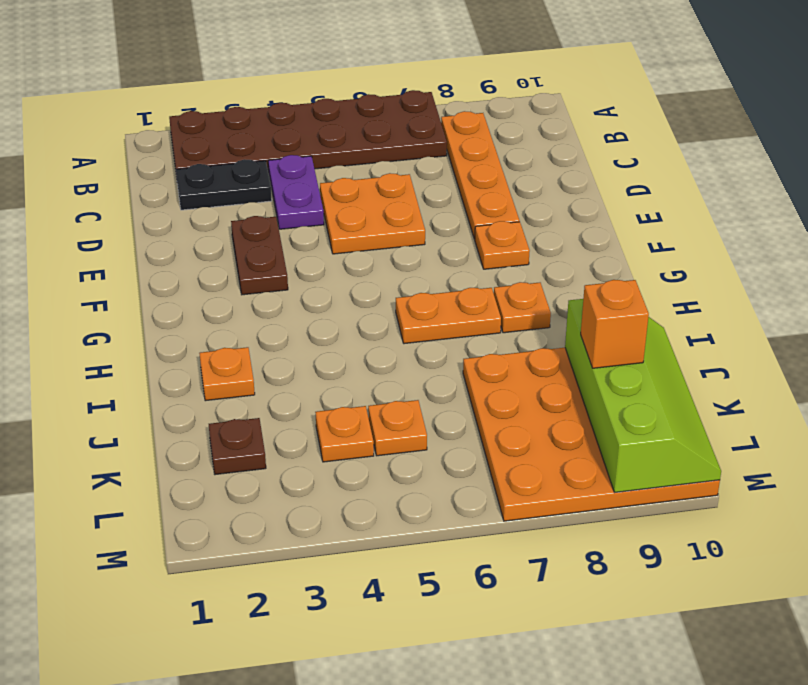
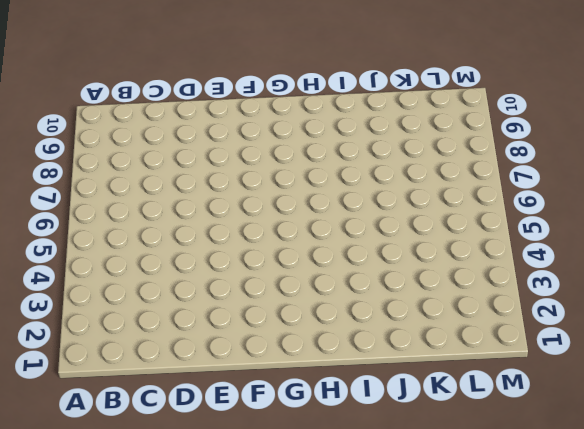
none -> brown 2x6 plate [169,90,447,177]
none -> orange 1x4 plate [441,111,520,239]
none -> black 1x2 plate [176,159,272,210]

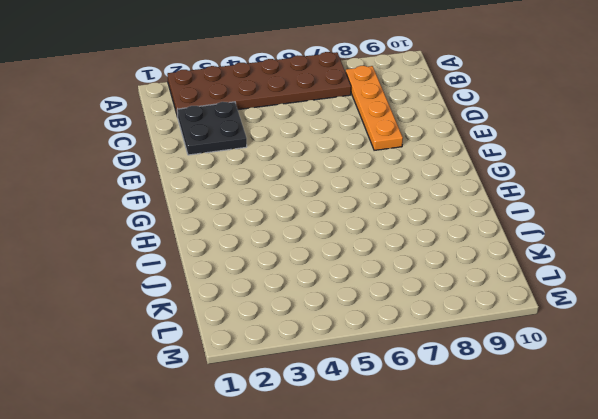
black 2x2 plate [177,102,247,155] -> black 1x2 plate [176,159,272,210]
none -> purple 1x2 plate [268,155,324,229]
none -> orange 2x2 plate [320,173,425,254]
none -> brown 1x2 plate [231,216,288,295]

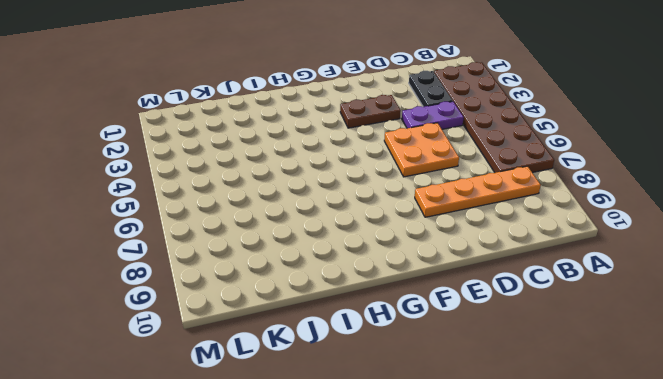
none -> orange 1x1 plate [475,221,530,269]
none -> orange 1x2 plate [396,288,501,344]
none -> orange 1x1 plate [494,282,551,333]

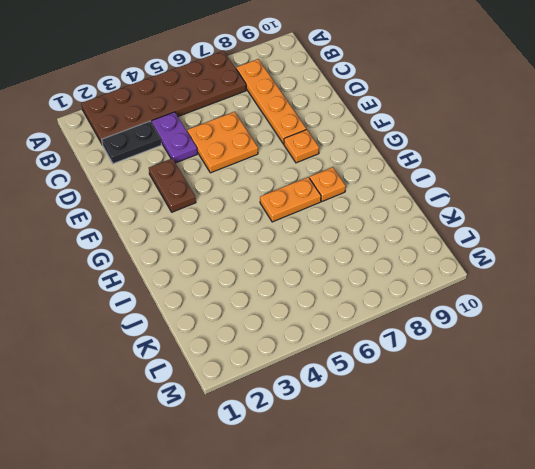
none -> orange 1x1 plate [199,347,255,401]
none -> orange 4x4 plate [463,348,720,521]
none -> brown 1x1 plate [209,418,266,475]

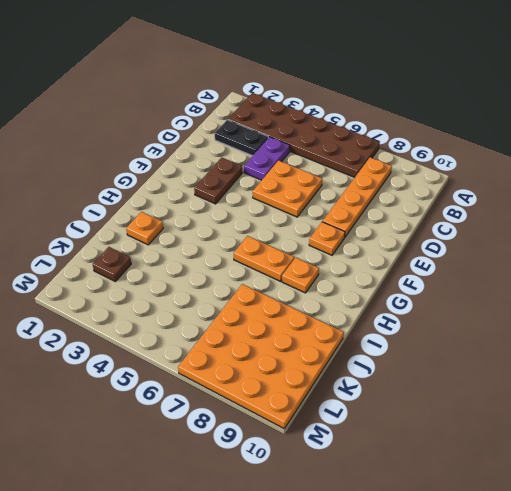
none -> orange 1x1 plate [315,406,374,462]
none -> orange 1x1 plate [368,400,427,456]
none -> lime 2x4 slope [565,299,721,492]

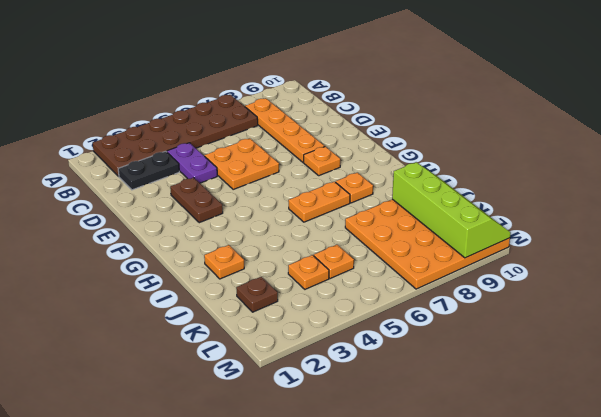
none -> orange 1x1 brick [581,280,649,368]

